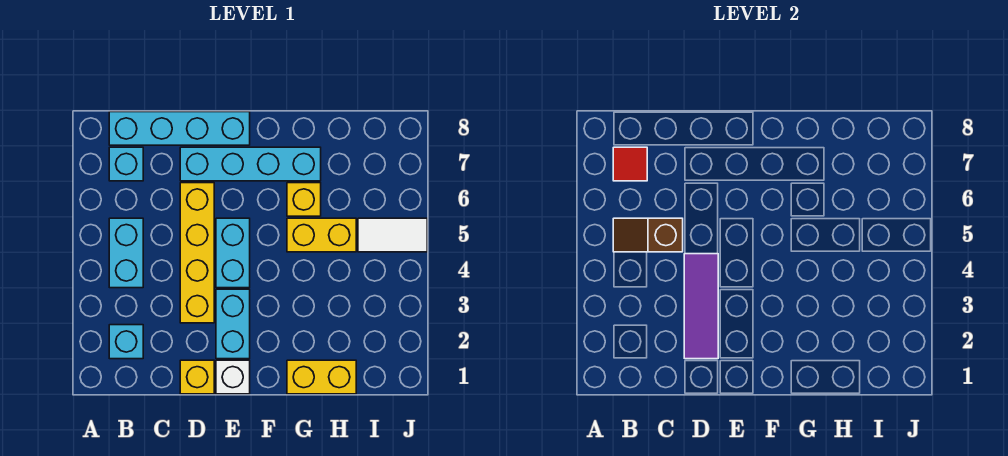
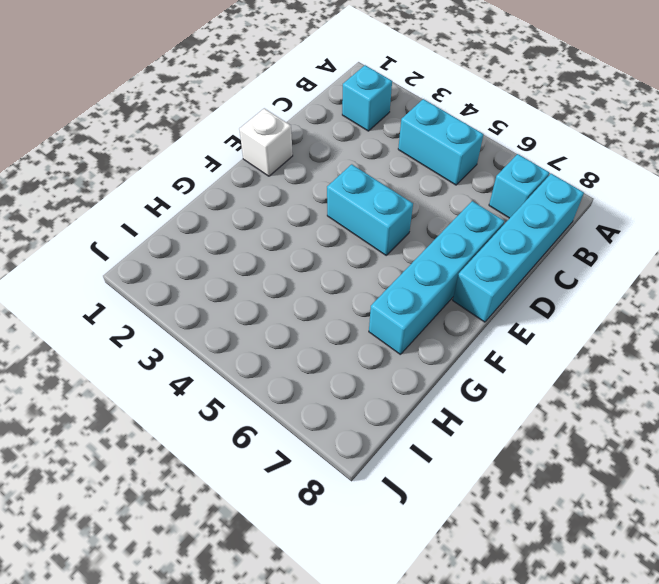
none -> yellow 1x1 brick [180,360,214,394]
none -> yellow 1x4 brick [180,183,214,323]
none -> cyan 1x2 brick [216,289,250,359]

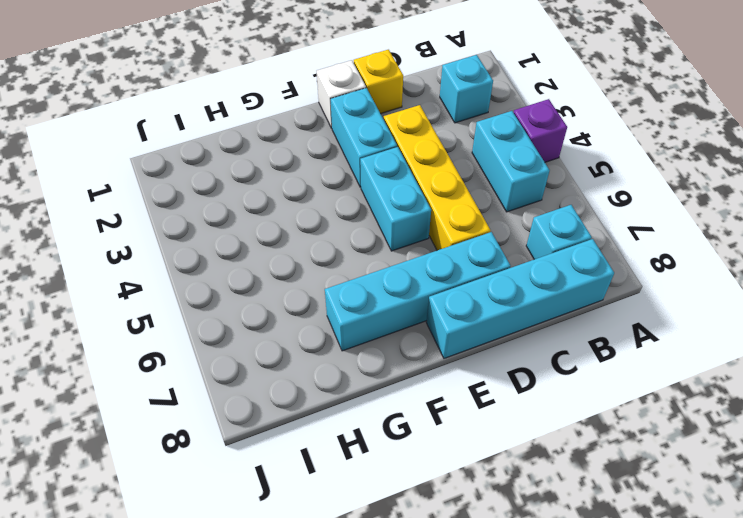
purple 1x1 brick [513,99,567,162] -> none
none -> yellow 1x2 brick [287,360,356,394]
none -> yellow 1x2 brick [287,218,356,252]
none -> yellow 1x1 brick [287,183,321,216]

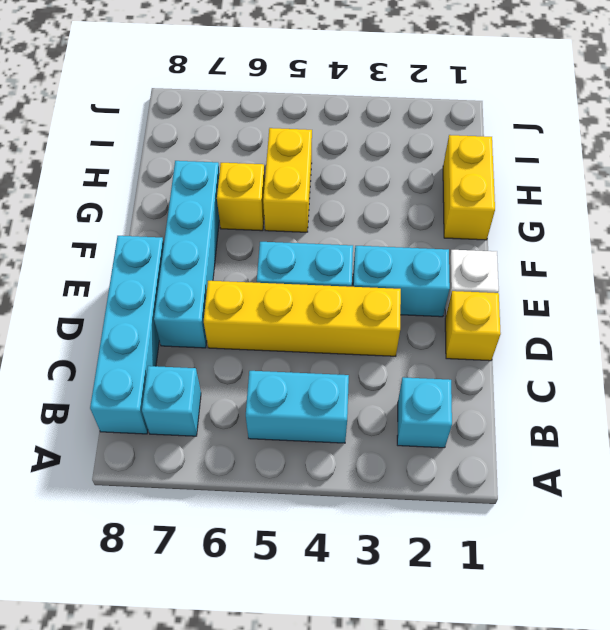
none -> white 1x2 tile [358,218,427,252]
none -> brown 1x2 slope [613,218,683,252]
none -> red 1x1 tile [613,147,647,181]

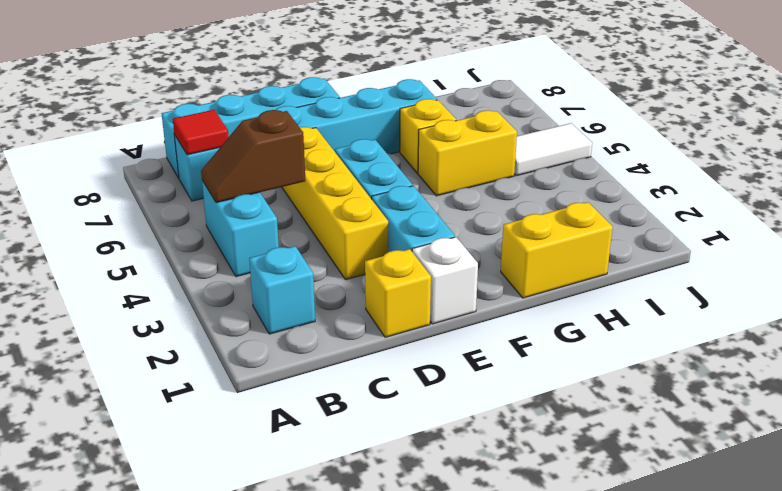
none -> purple 1x3 tile [684,254,718,359]

